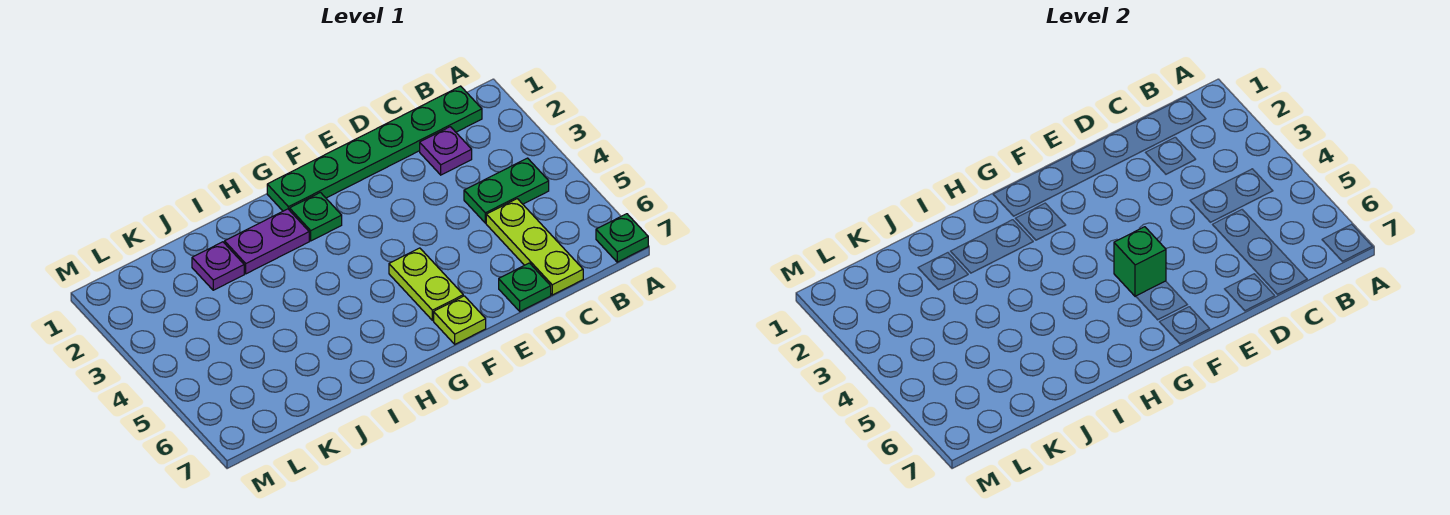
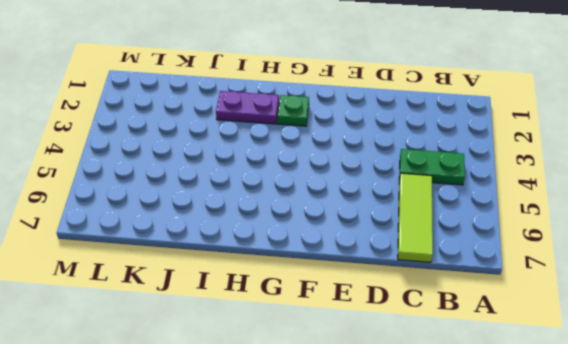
lime 1x3 tile [398,173,433,262] -> lime 1x3 plate [486,199,583,295]
none -> green 1x1 plate [596,214,648,262]
none -> green 1x6 plate [267,86,482,211]
none -> purple 1x1 plate [420,127,472,175]

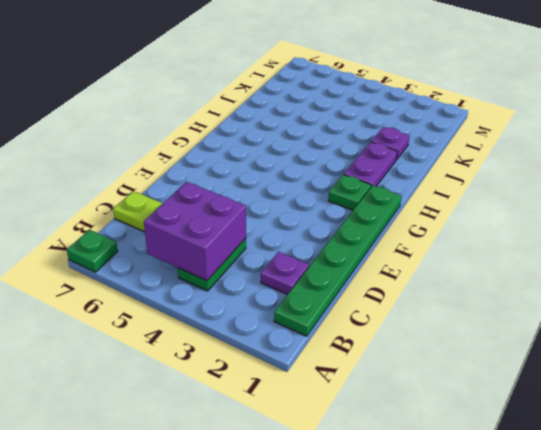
purple 2x2 brick [144,182,246,281] -> none
none -> green 1x1 plate [499,263,551,311]
none -> lime 1x2 plate [389,248,463,320]
none -> lime 1x1 plate [434,296,486,344]

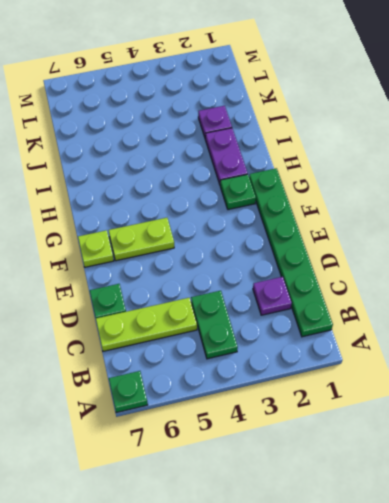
none -> green 1x1 brick [1114,227,1166,296]

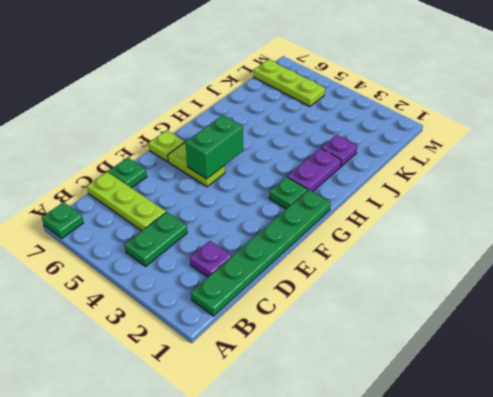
green 1x2 brick [186,115,243,179] -> green 1x1 brick [1114,227,1166,296]
lime 1x3 plate [254,59,325,106] -> none

